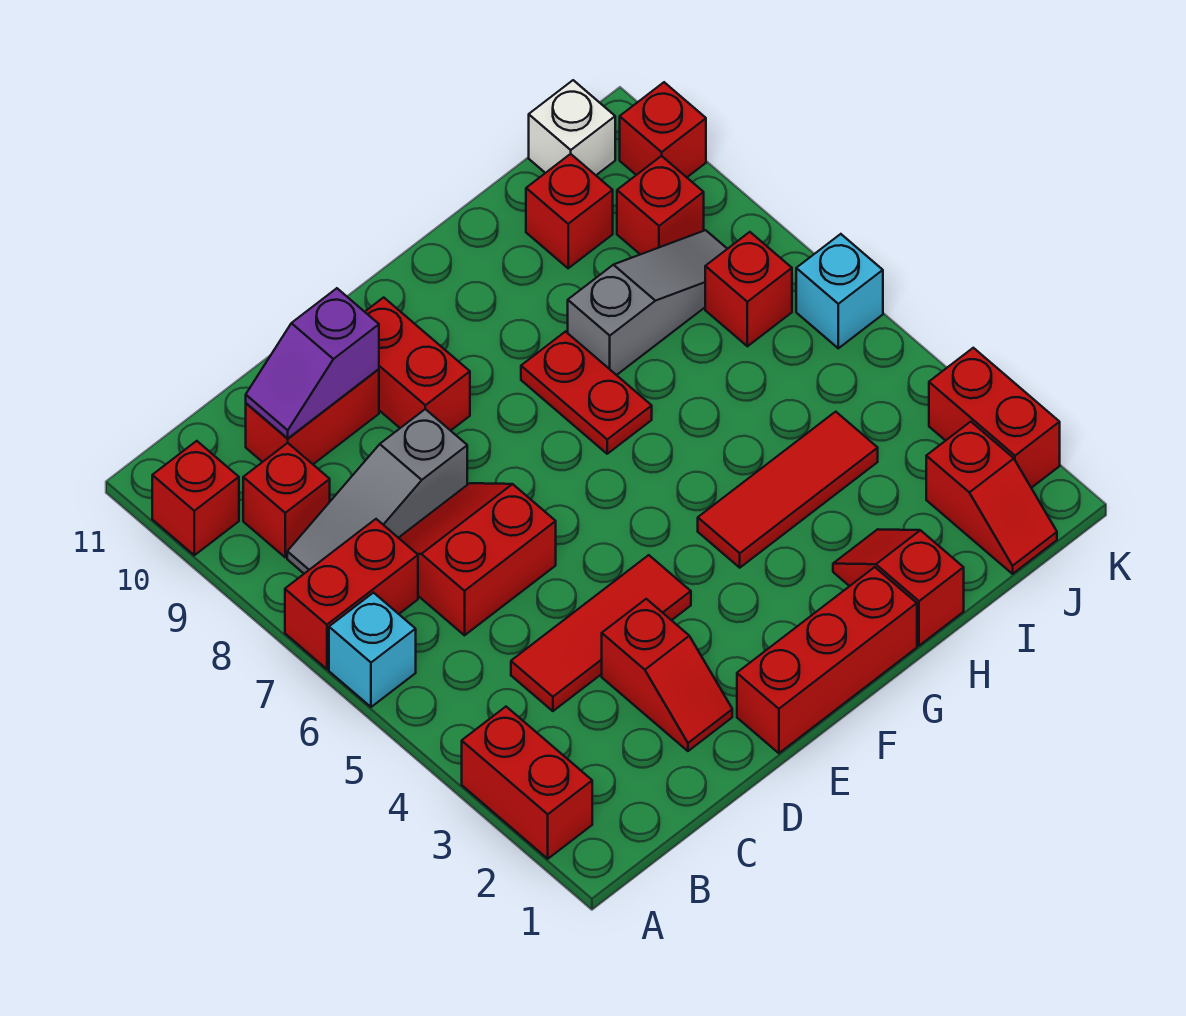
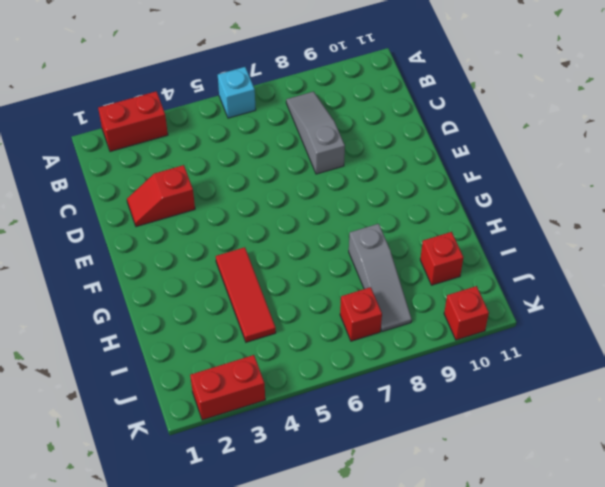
none -> red 1x2 brick [285,519,418,669]
none -> red 1x1 brick [152,441,239,555]
none -> red 1x1 brick [243,443,330,557]

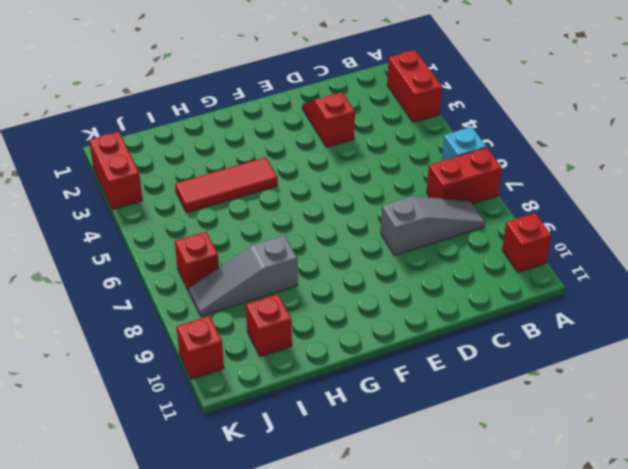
none -> red 1x1 brick [243,443,330,557]
none -> red 1x3 tile [511,555,691,711]
none -> red 2x2 slope [399,483,556,635]

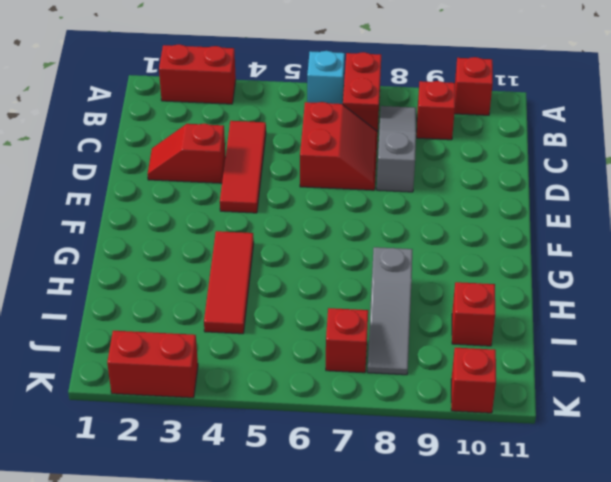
none -> red 1x2 brick [246,369,379,464]
none -> red 1x3 brick [737,567,917,753]
none -> red 1x2 brick [365,297,470,431]

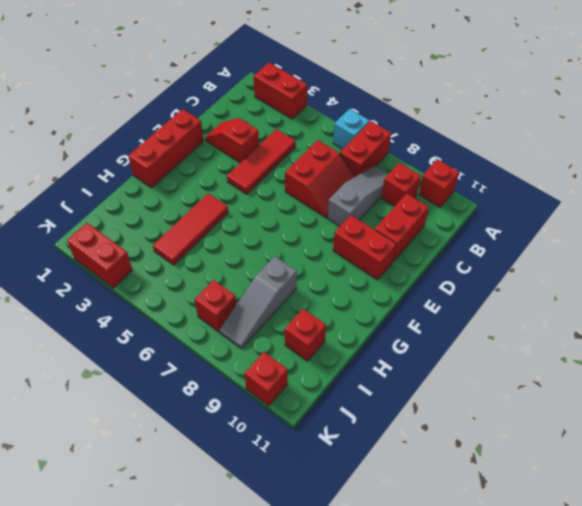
none -> red 1x2 plate [521,332,652,454]
none -> red 1x2 slope [833,529,964,646]
none -> red 1x2 slope [926,422,1057,574]

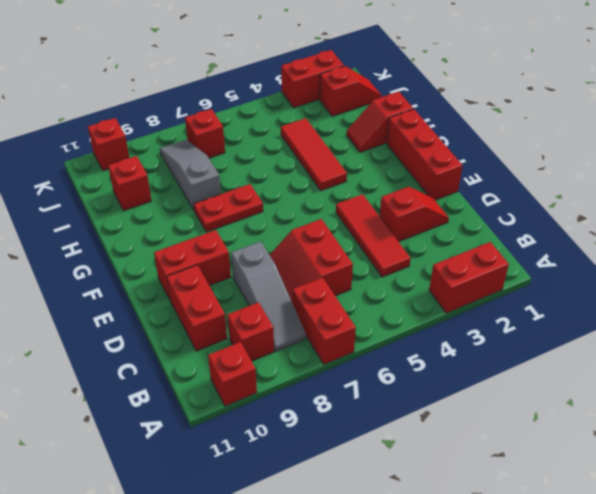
none -> cyan 1x1 brick [329,593,416,707]
none -> red 1x1 brick [617,156,704,255]
none -> white 1x1 brick [529,80,615,175]

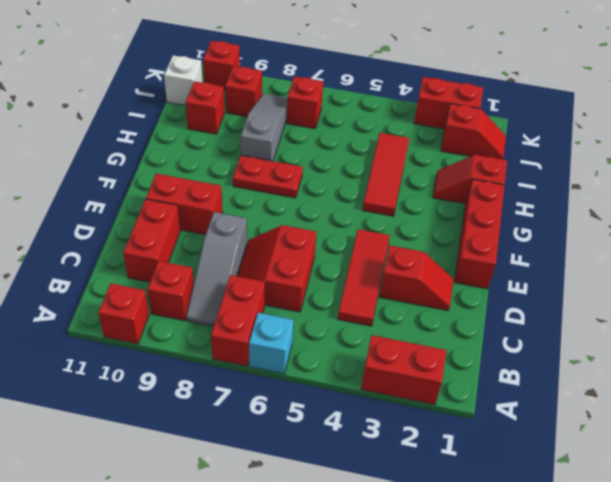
none -> cyan 1x1 brick [796,234,883,348]
none -> purple 1x2 slope [246,288,379,439]

